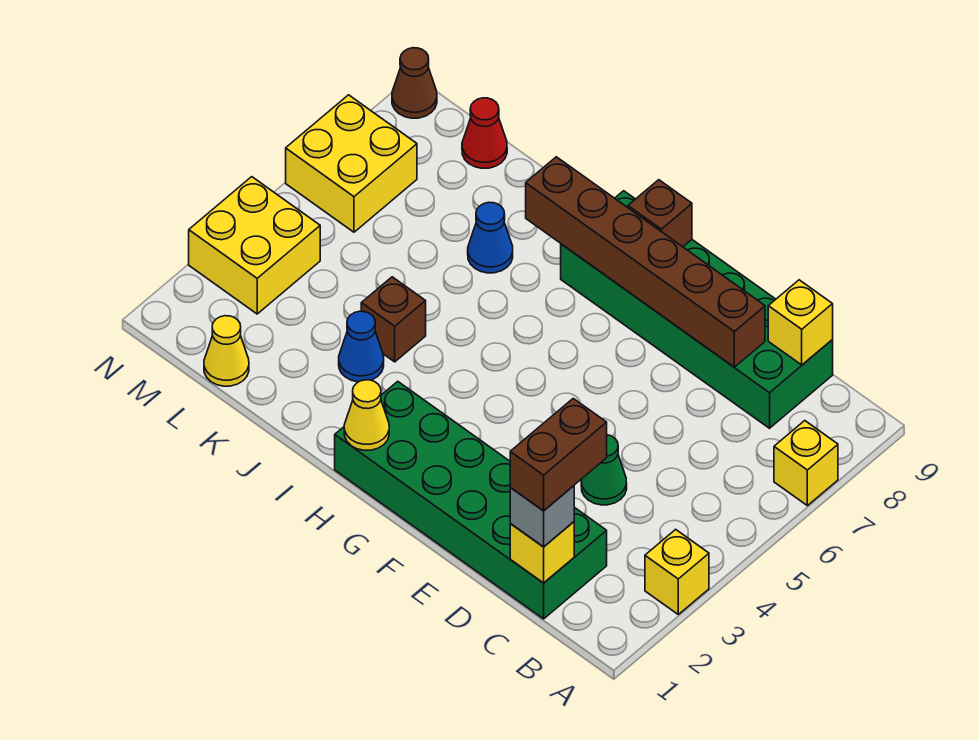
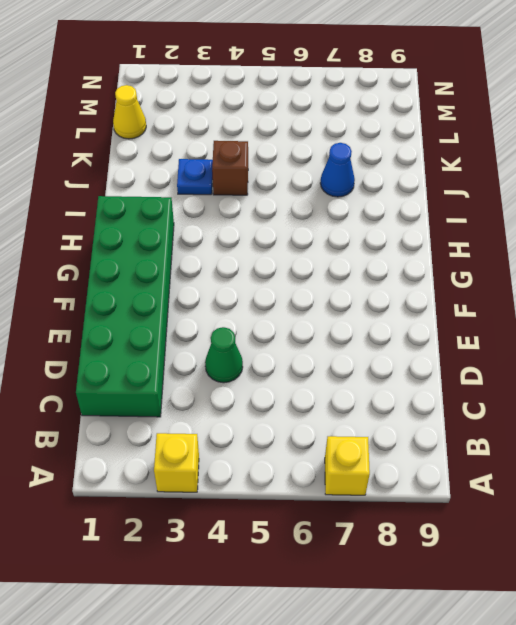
blue 1x1 plate [177,159,213,195] -> blue 1x1 cone [339,311,384,382]
none -> green 2x6 brick [561,191,833,428]
none -> red 1x1 cone [462,98,507,168]
none -> yellow 2x2 brick [189,177,320,314]

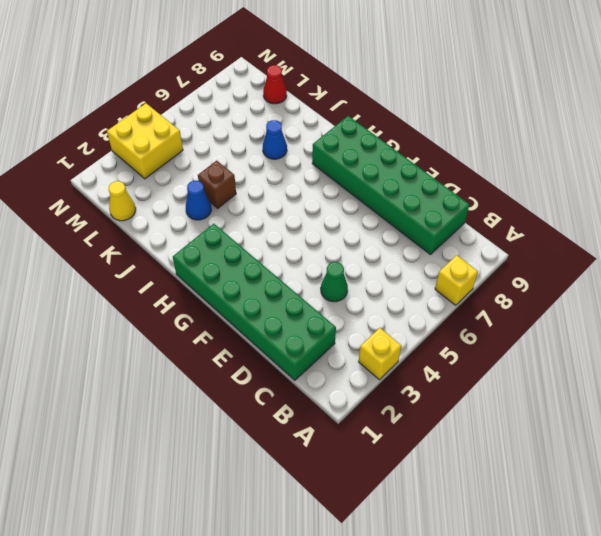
none -> yellow 2x2 brick [286,95,417,232]
none -> brown 1x1 cone [392,48,437,118]
none -> yellow 1x1 brick [510,522,574,583]

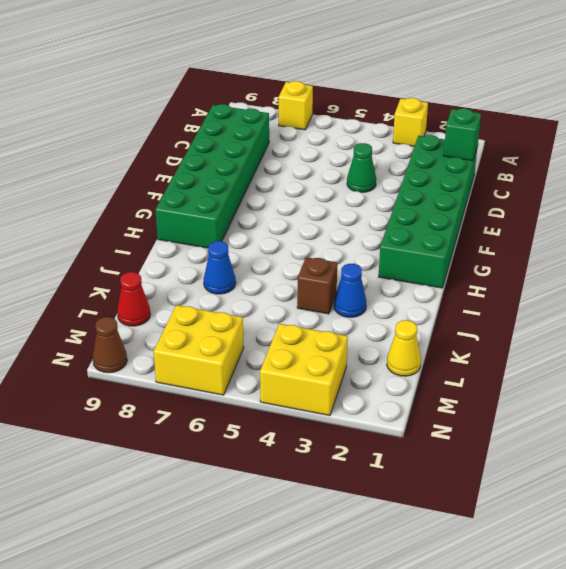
green 1x1 brick [444,108,481,161] -> yellow 1x1 brick [510,522,574,583]
none -> yellow 1x1 brick [768,280,833,365]
none -> brown 1x6 brick [526,157,765,367]
none -> brown 1x1 brick [628,180,692,247]

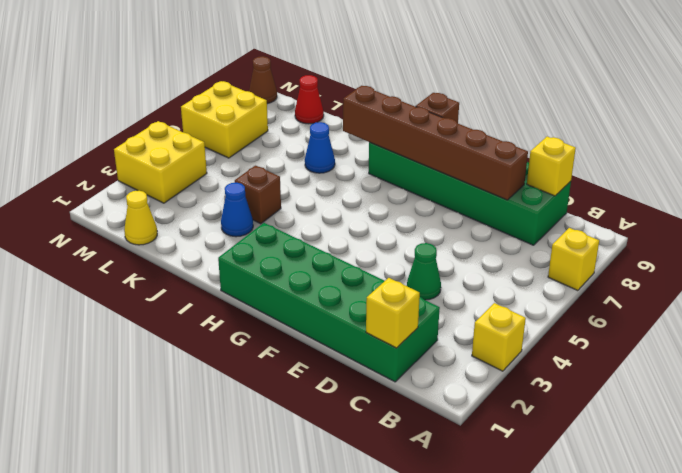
none -> yellow 1x1 cone [344,380,389,450]
none -> grey 1x1 brick [510,486,574,547]
none -> brown 1x2 brick [510,398,607,511]

